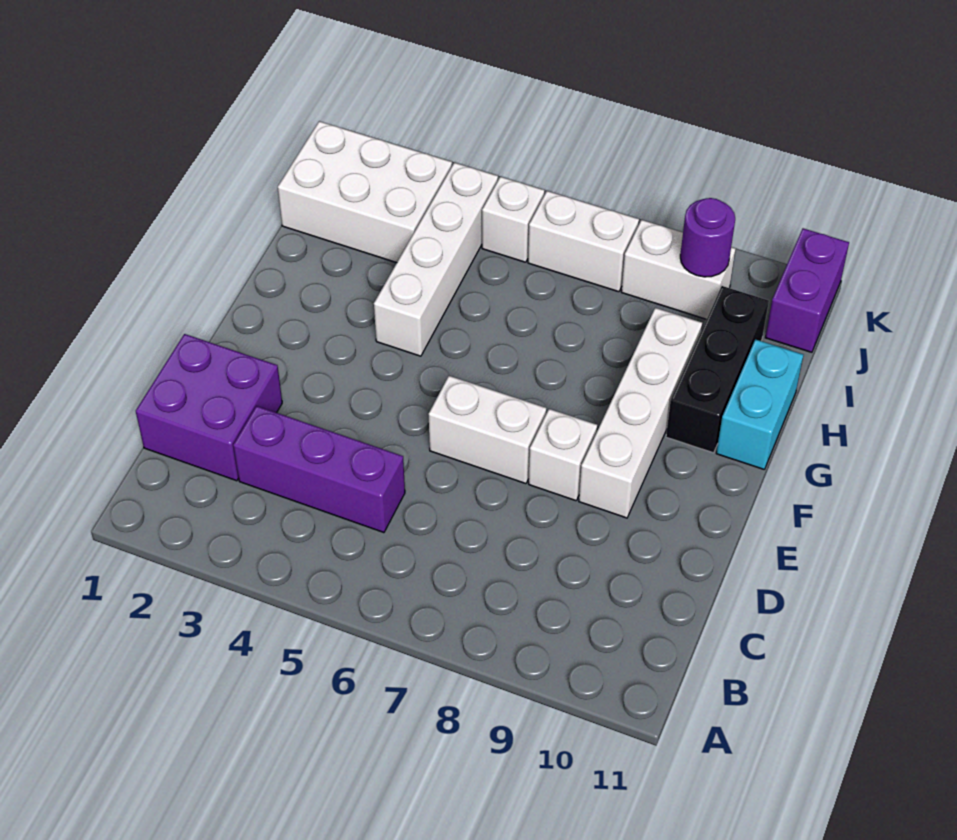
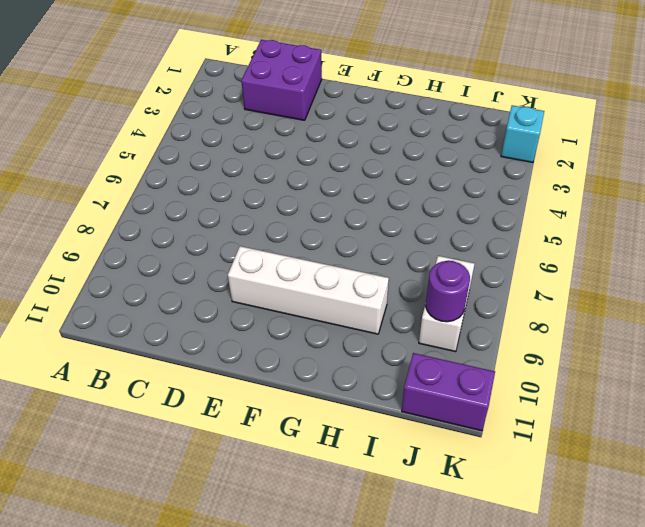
cyan 1x1 brick [501,105,544,162] -> none
none -> purple 1x3 brick [233,406,405,533]
none -> white 1x2 brick [429,376,546,484]
none -> white 1x1 brick [529,409,597,501]

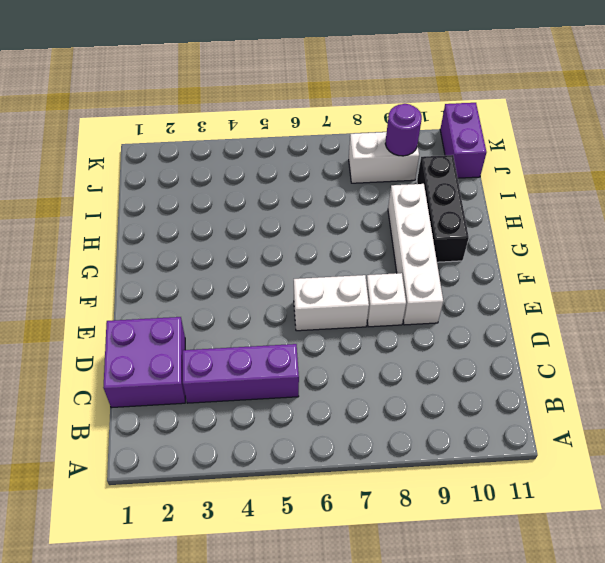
none -> white 1x4 brick [374,162,498,356]
none -> cyan 1x2 brick [716,339,803,469]
none -> white 2x3 brick [278,121,452,263]

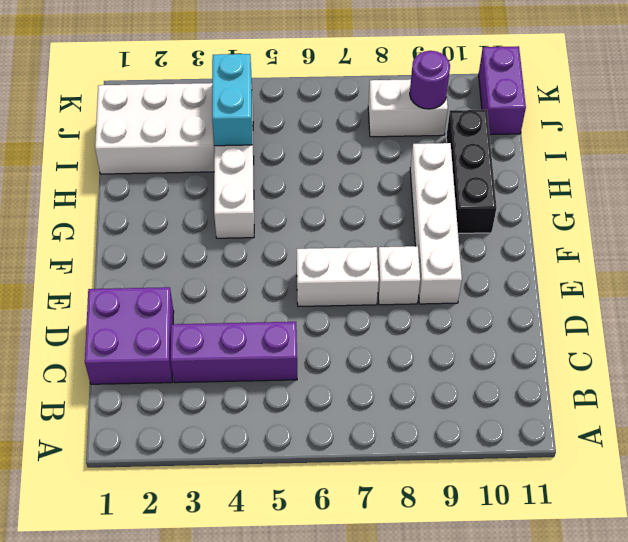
cyan 1x2 brick [212,54,252,146] -> cyan 1x2 brick moved to [716,339,803,469]
none -> white 1x1 brick [482,177,545,262]
none -> white 1x2 brick [528,191,639,292]

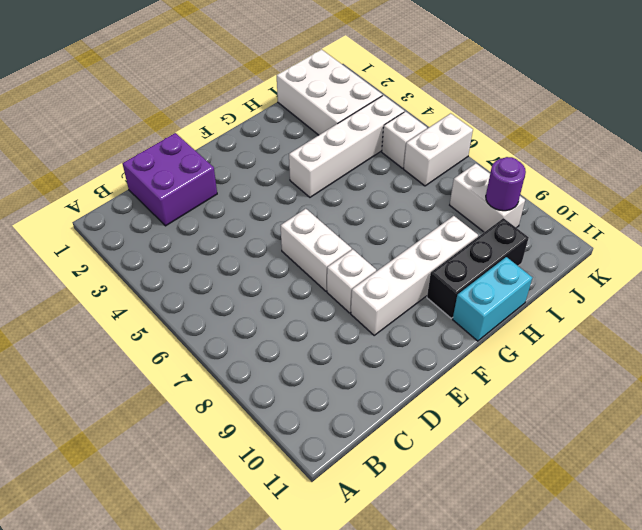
white 1x2 brick [404,113,473,186] -> white 1x2 brick turned to [528,191,639,292]
none -> purple 1x3 brick [233,406,405,533]
none -> purple 1x2 brick [765,228,849,352]

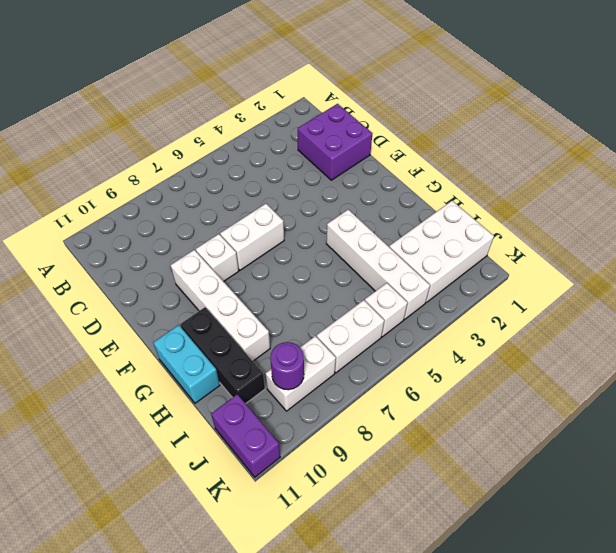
none -> purple 1x3 brick [233,406,405,533]

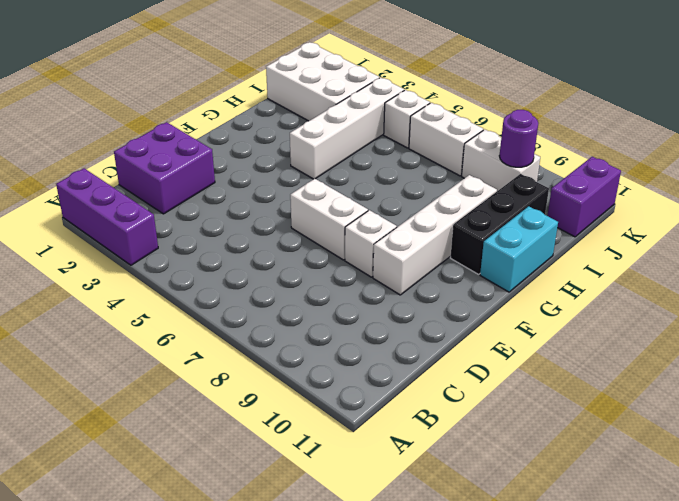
purple 1x3 brick [56,168,158,265] -> purple 1x3 brick moved to [233,406,405,533]

